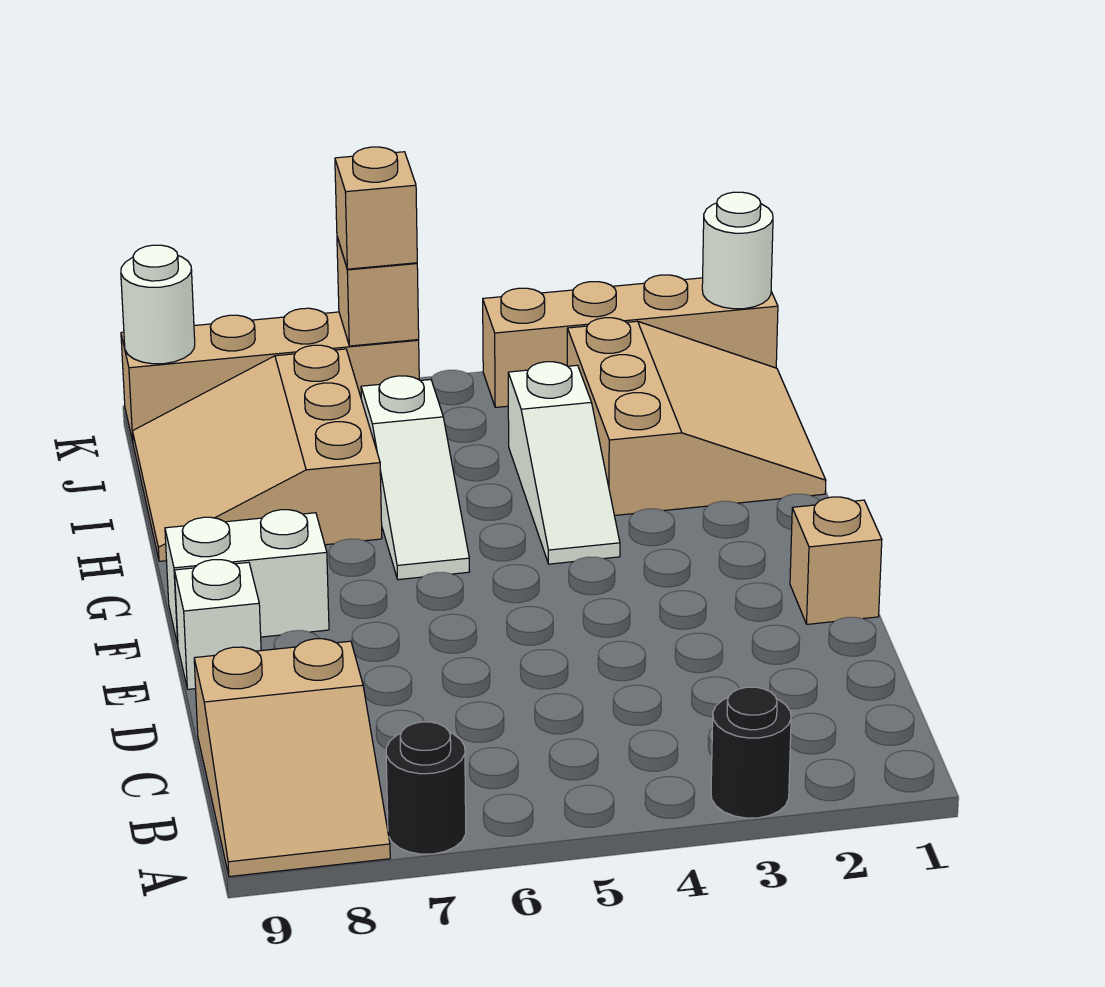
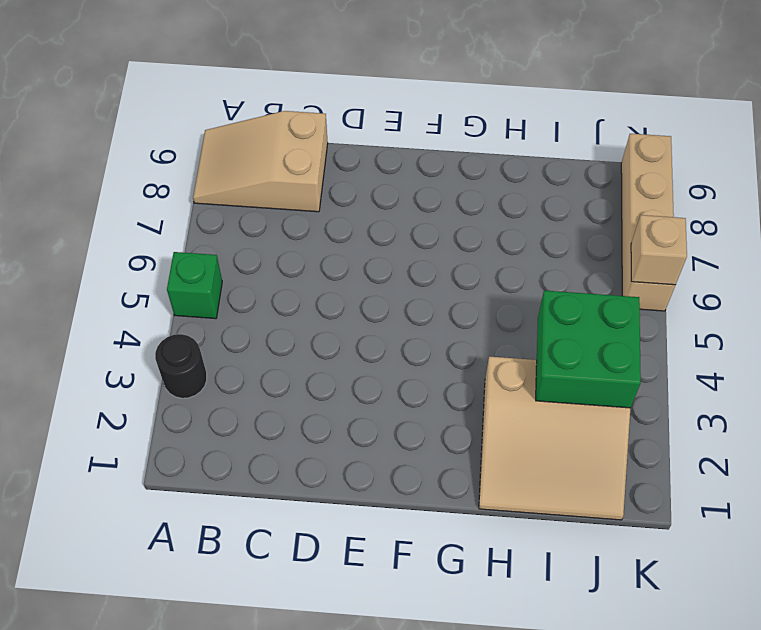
green 1x1 brick [167,252,222,319] -> none
green 2x2 brick [536,291,641,408] -> none
none -> black 1x1 round brick [386,722,466,854]
none -> tan 1x1 brick [790,497,882,624]
none -> white 1x1 brick [174,560,261,689]

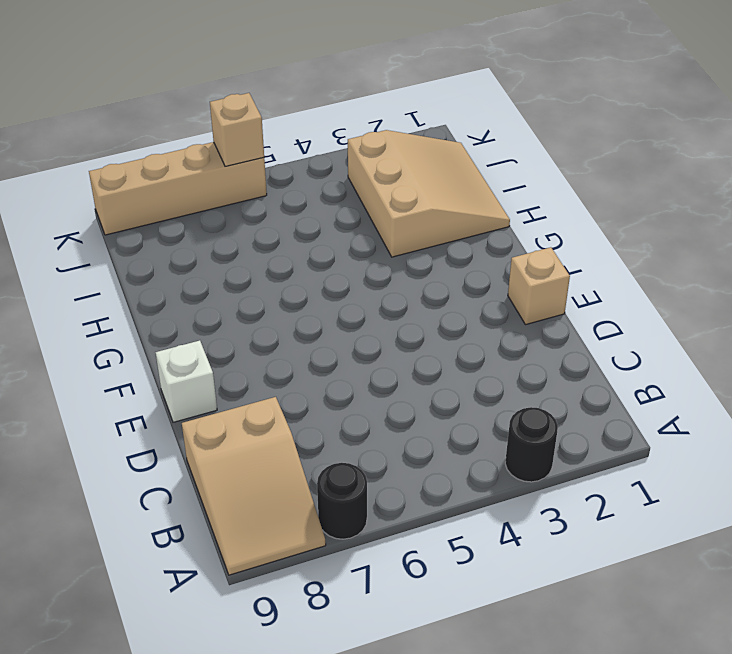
none -> white 1x2 brick [165,510,329,644]
none -> white 1x3 slope [508,362,620,564]
none -> white 1x3 slope [361,376,470,580]

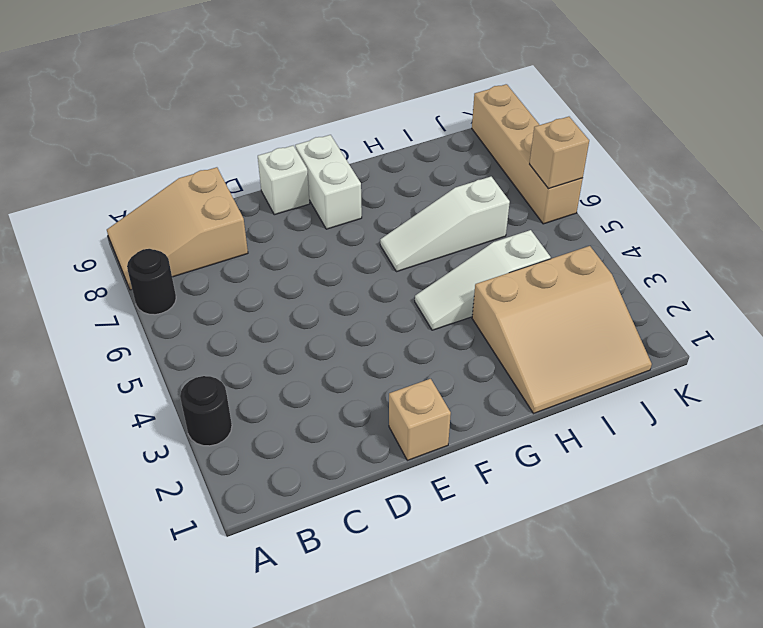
none -> tan 3x3 slope [133,345,382,561]
none -> tan 1x4 brick [483,275,778,407]
none -> white 1x1 round brick [702,192,773,309]

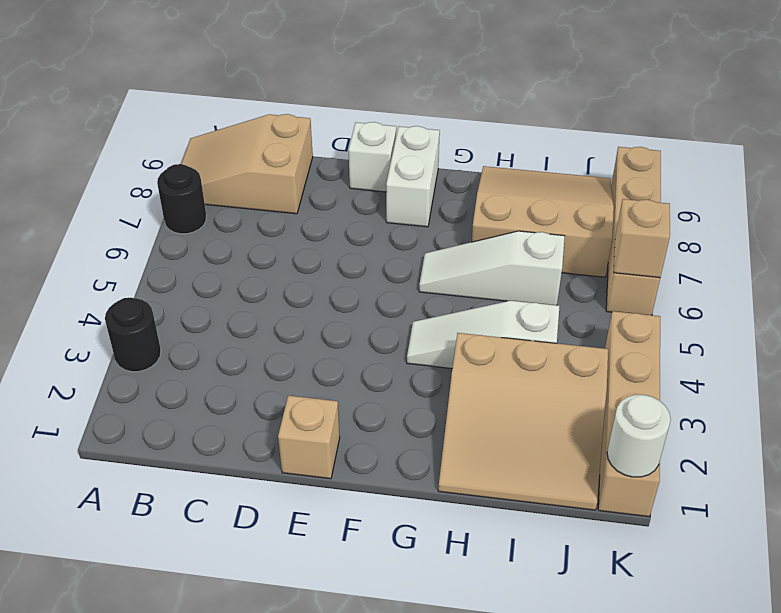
none -> white 1x1 round brick [121,245,195,364]
none -> tan 1x1 brick [335,147,417,269]

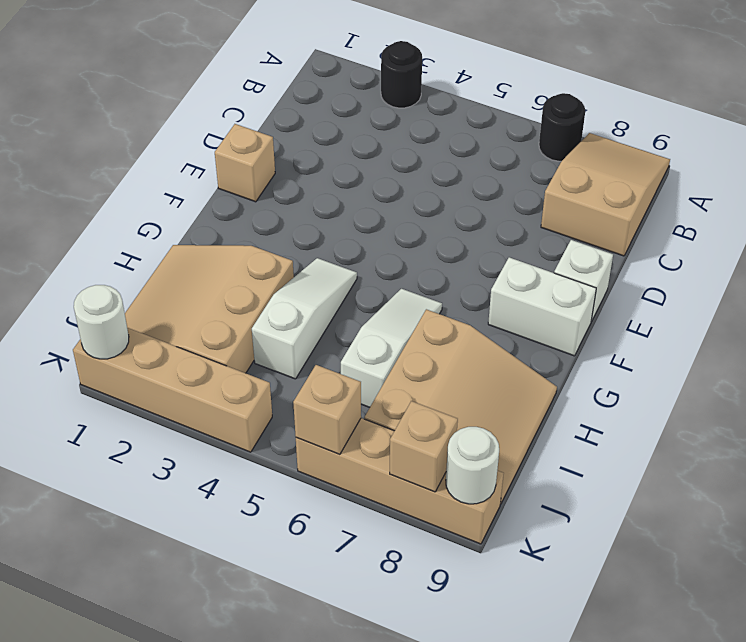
tan 1x1 brick [390,401,458,492] -> tan 1x1 brick moved to [335,147,417,269]

